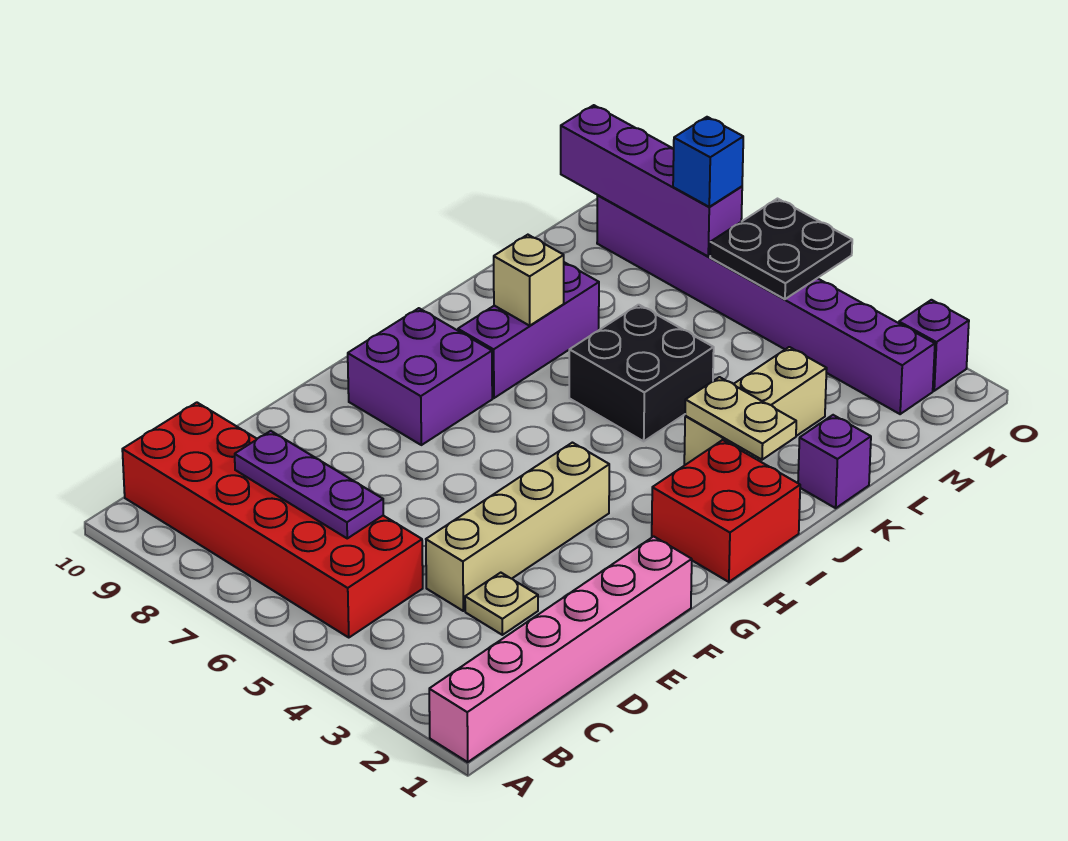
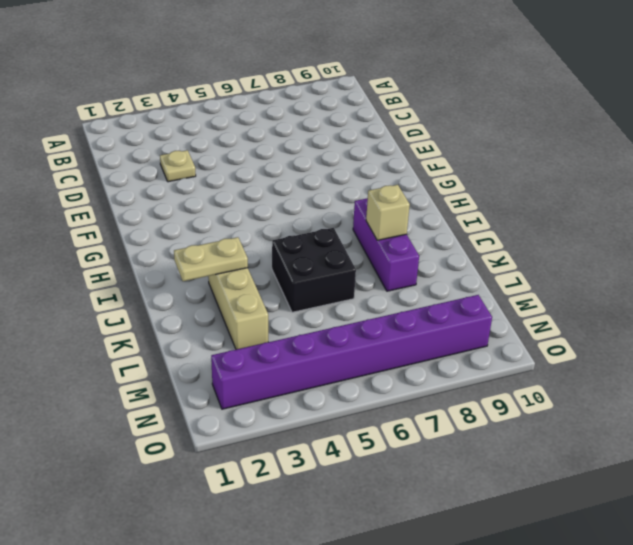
none -> pink 1x6 brick [429,536,692,762]
none -> red 2x6 brick [122,402,423,638]
none -> tan 1x4 brick [426,443,609,611]

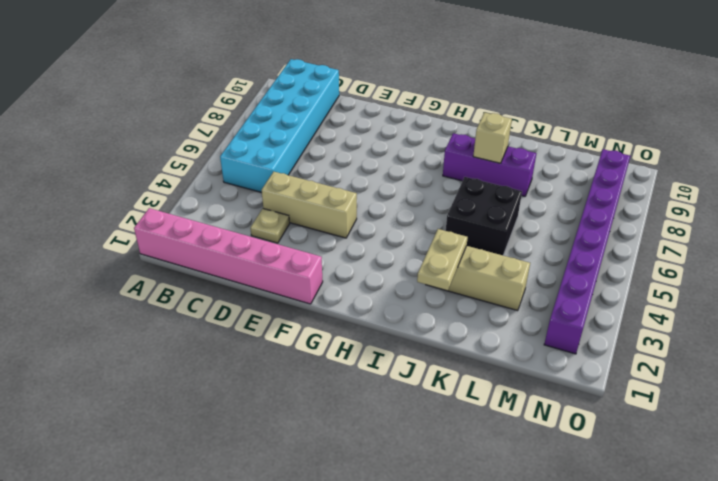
cyan 2x6 brick [220,59,339,192] -> red 2x6 brick [122,402,423,638]
tan 1x3 brick [262,172,357,238] -> tan 1x4 brick [426,443,609,611]
none -> purple 2x2 brick [348,308,492,445]
none -> red 2x2 brick [652,440,800,582]
none -> purple 1x1 brick [798,415,871,508]

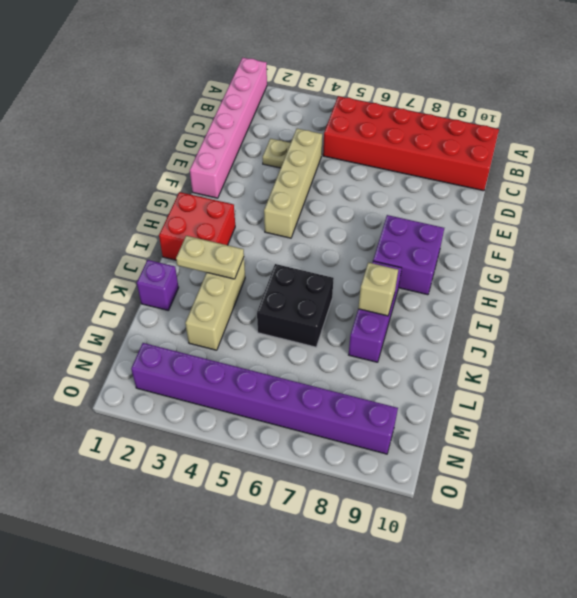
none -> purple 1x1 brick [899,300,969,391]
none -> purple 1x3 plate [235,431,383,538]
none -> black 2x2 plate [710,199,852,299]

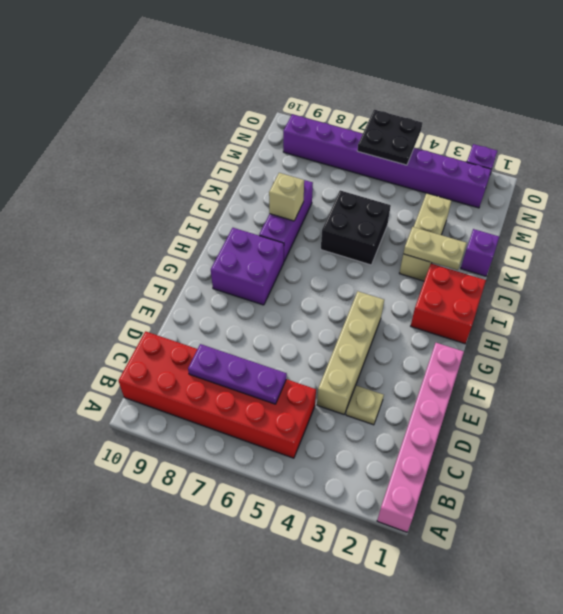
none -> purple 1x4 brick [561,105,742,256]
none -> blue 1x1 brick [673,117,743,207]

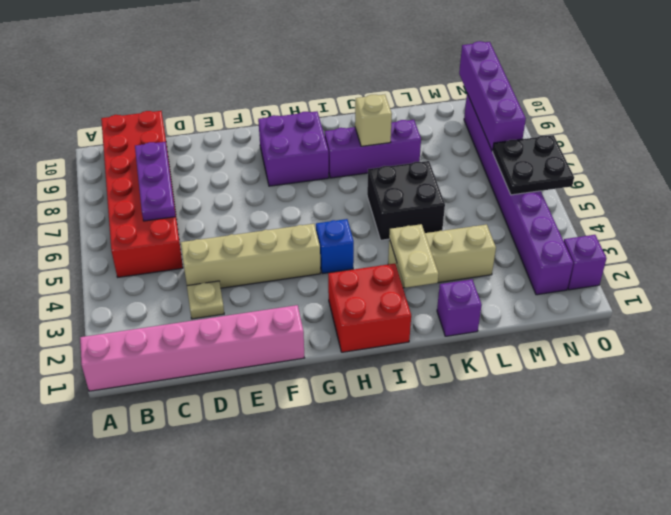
blue 1x1 brick [316,219,354,274] -> blue 1x1 brick moved to [673,117,743,207]

